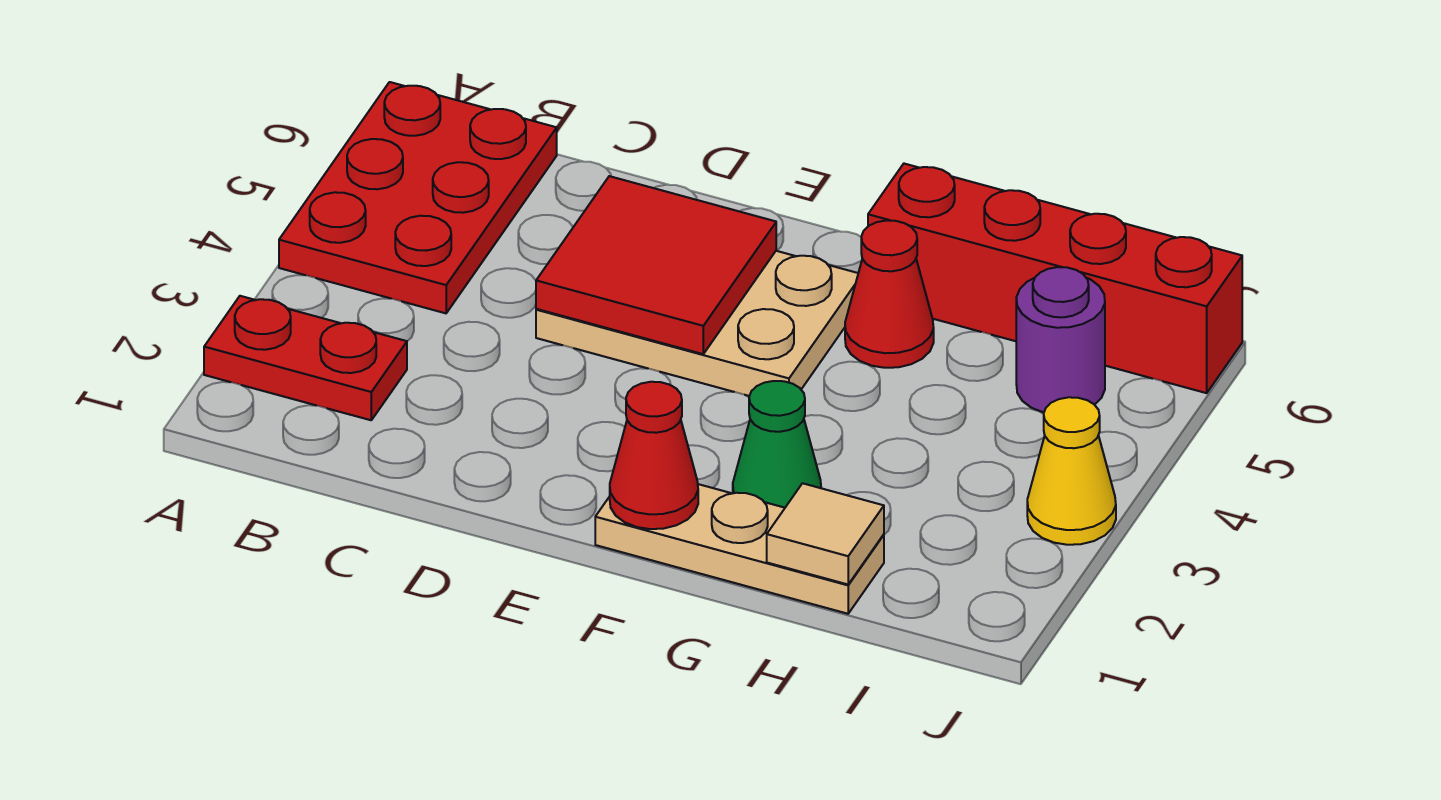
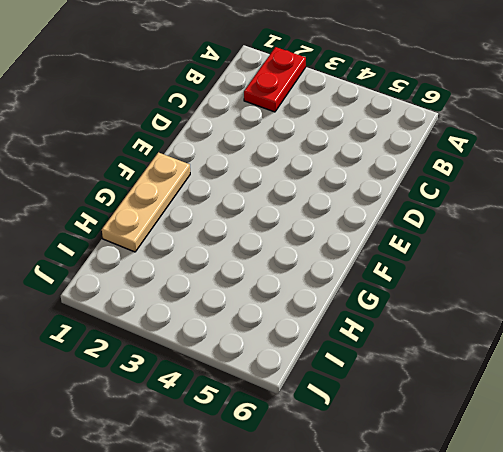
none -> red 2x3 plate [279,82,557,313]
none -> tan 2x3 plate [536,251,858,396]
none -> green 1x1 cone [733,381,821,508]

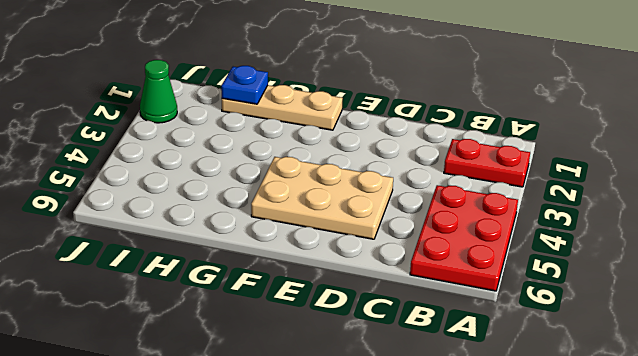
blue 1x1 plate [221,66,268,104] -> tan 1x1 tile [767,483,884,584]
green 1x1 cone [140,60,177,123] -> green 1x1 cone moved to [733,381,821,508]
none -> red 1x1 cone [845,220,934,368]
none -> red 1x4 brick [868,164,1242,393]
none -> purple 1x1 round brick [1016,267,1105,412]

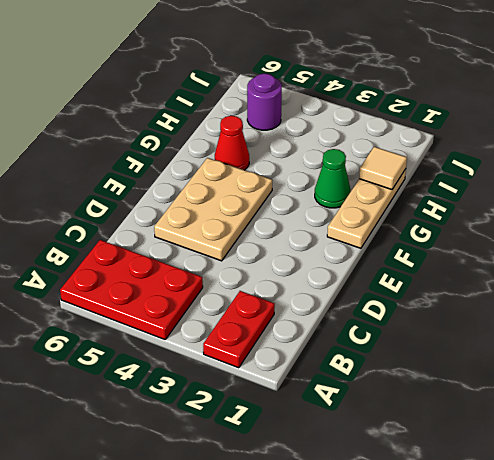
none -> red 1x4 brick [868,164,1242,393]
none -> yellow 1x1 cone [1027,397,1116,545]
none -> red 2x2 tile [536,176,776,354]

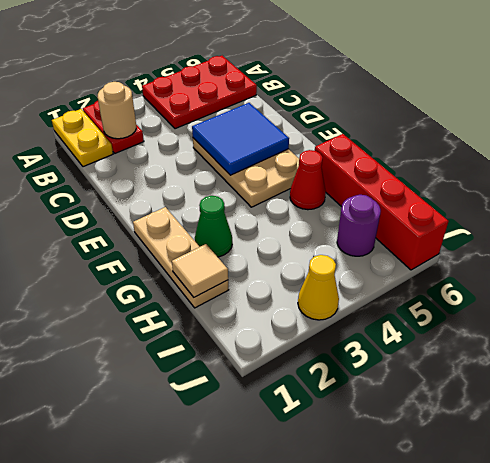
yellow 1x2 plate [52,109,113,167] -> none
tan 1x1 round brick [98,82,136,139] -> none
blue 2x2 tile [192,103,289,175] -> red 2x2 tile [536,176,776,354]
none -> red 1x1 cone [610,382,698,529]

